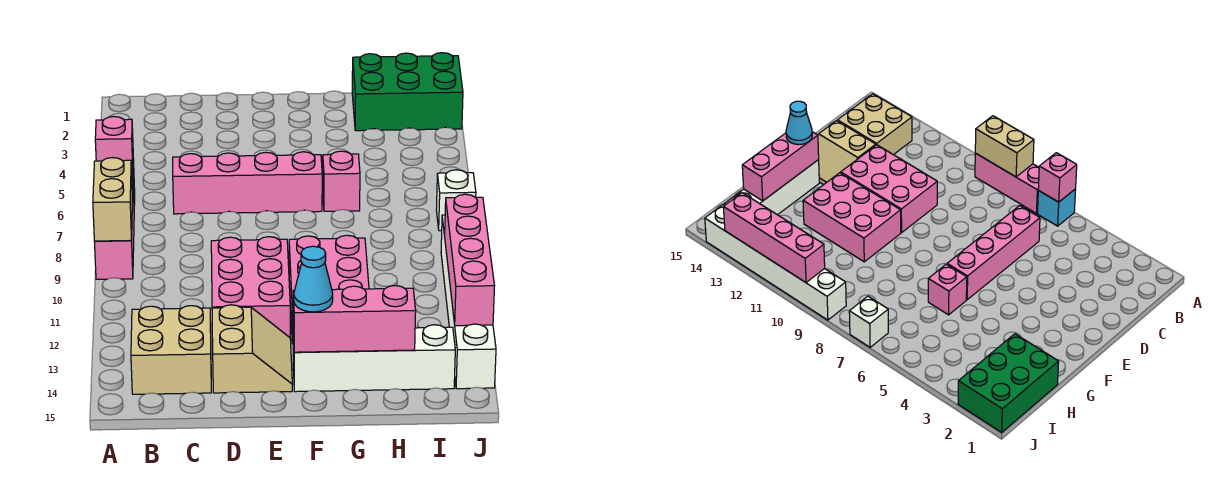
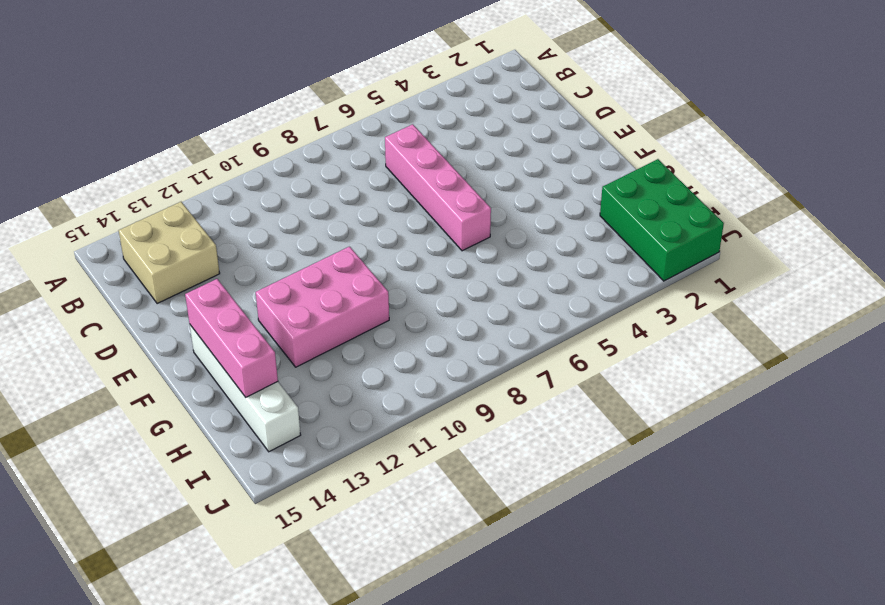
none -> cyan 1x1 brick [1038,189,1076,226]
none -> pink 1x3 brick [94,178,134,279]
none -> pink 2x3 brick [211,237,290,337]

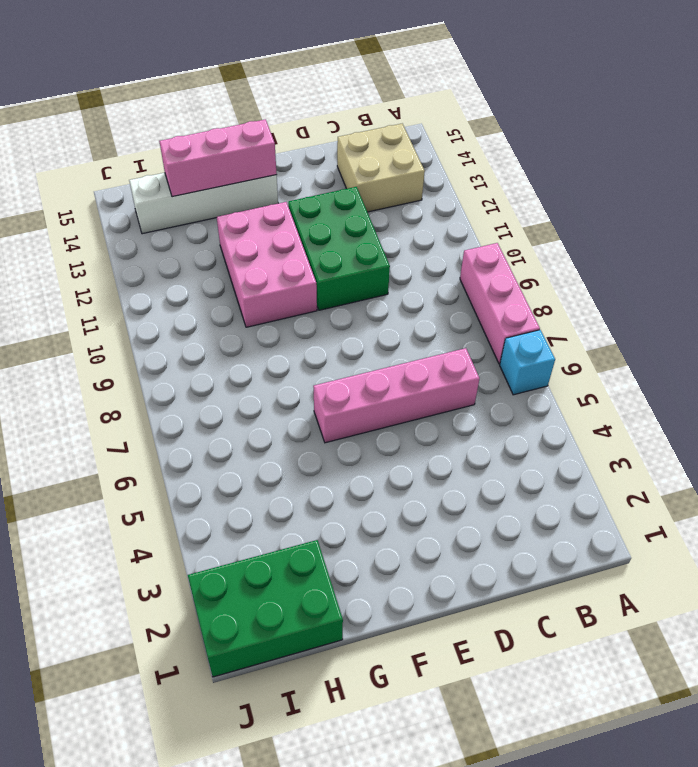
green 2x3 brick [288,187,390,310] -> pink 2x3 brick [211,237,290,337]
none -> tan 2x2 slope [212,305,292,393]
none -> pink 1x1 brick [323,151,360,211]
none -> white 1x1 brick [436,170,476,231]

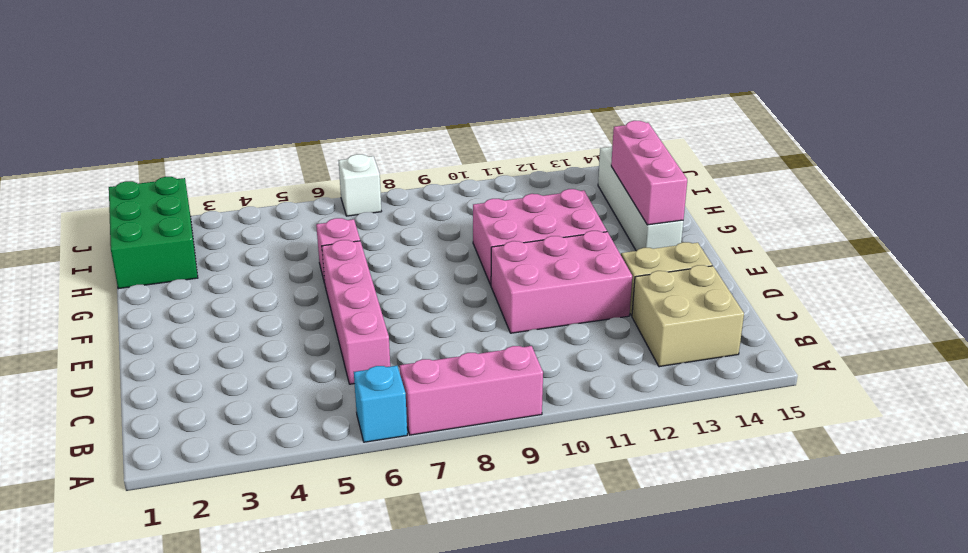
none -> white 1x6 brick [441,215,496,389]
none -> pink 1x1 brick [95,117,133,177]
none -> tan 1x2 brick [93,158,133,241]

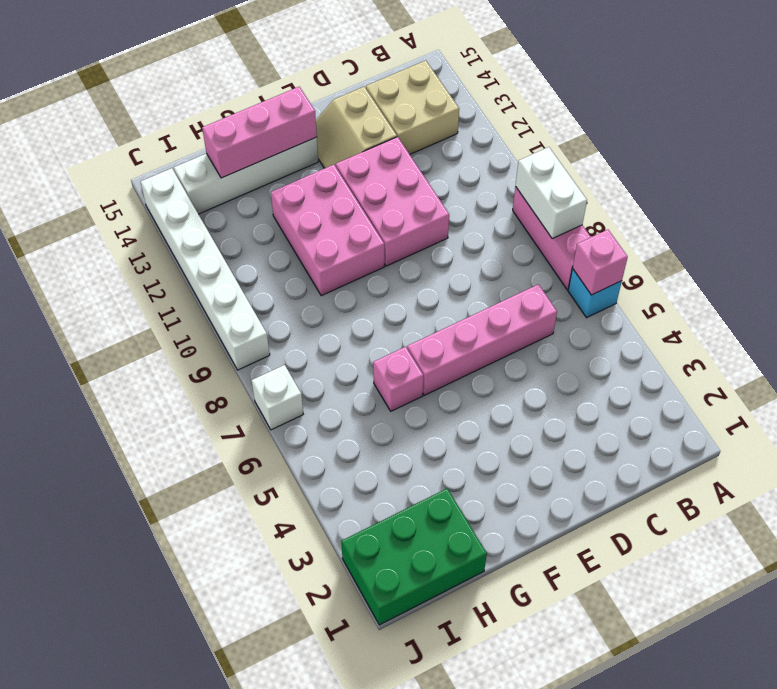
white 1x2 brick [516,147,587,238] -> tan 1x2 brick [93,158,133,241]
none -> pink 1x4 brick [445,194,495,326]
none -> cyan 1x1 cone [293,246,333,312]

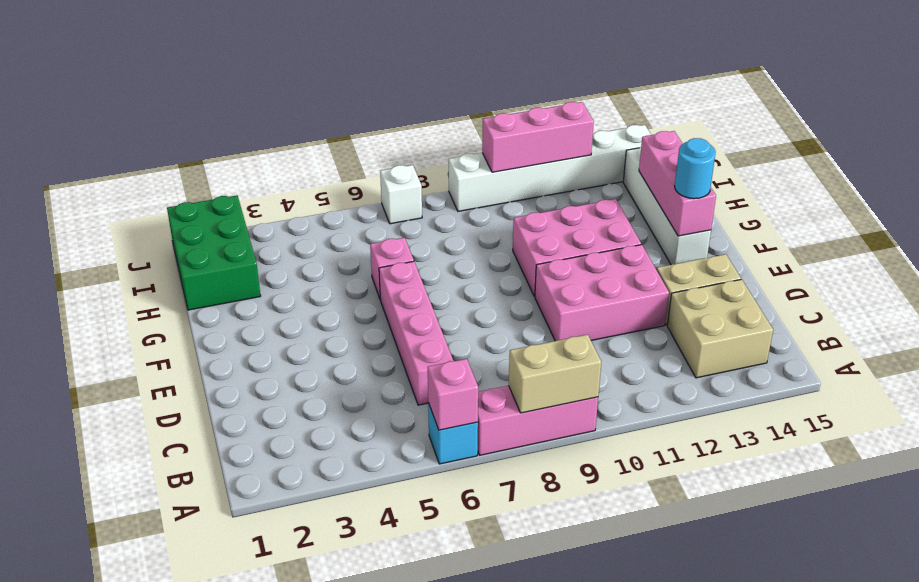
cyan 1x1 round brick [675,138,716,199] -> cyan 1x1 cone [293,246,333,312]
pink 1x3 brick [482,102,594,172] -> pink 1x4 brick [445,194,495,326]

